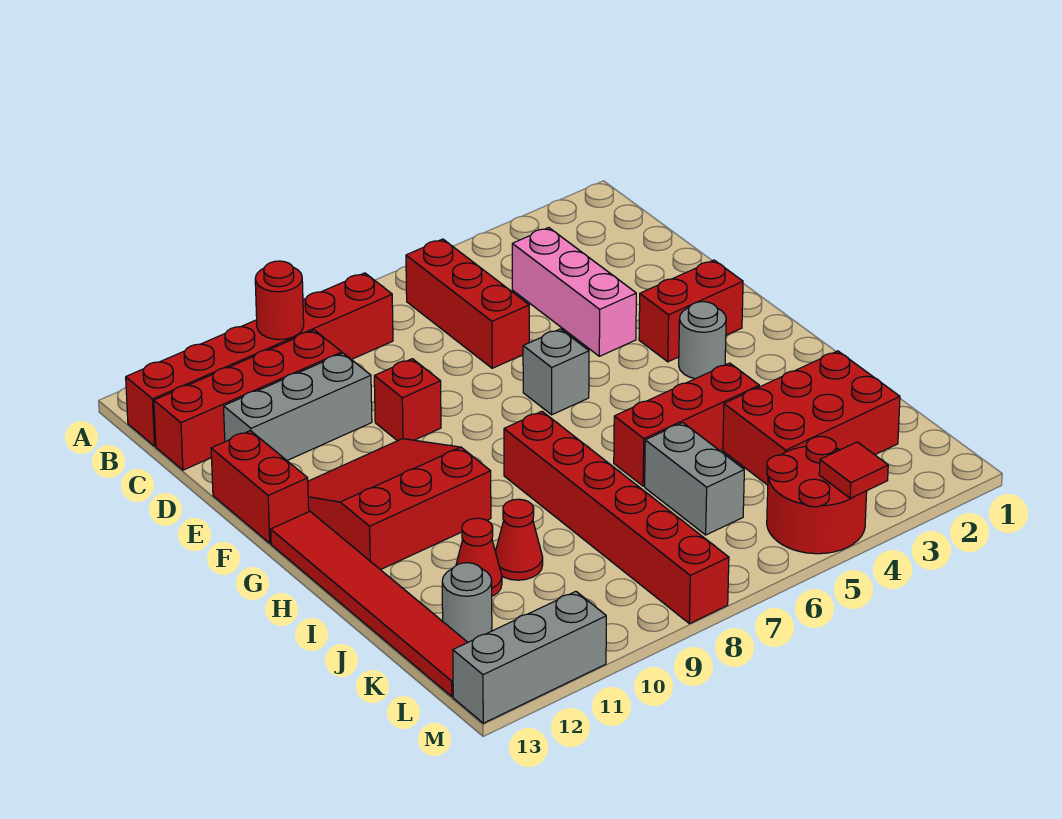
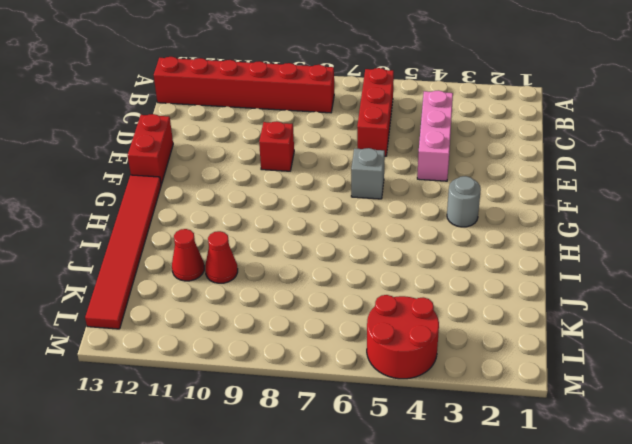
none -> red 1x4 brick [154,330,342,470]
none -> grey 1x3 brick [224,353,372,460]
none -> red 1x2 brick [639,260,743,362]

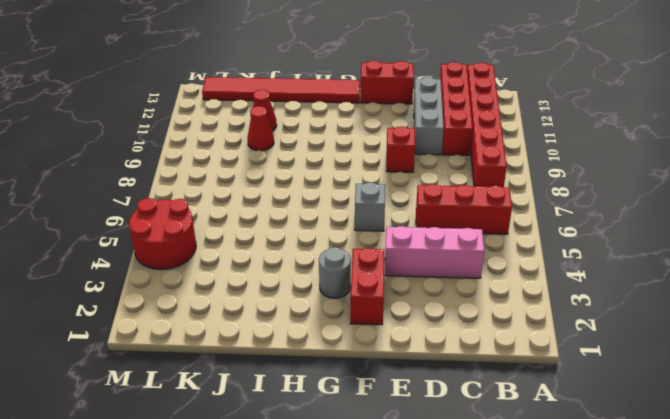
none -> red 3x3 slope [308,439,491,570]
none -> red 1x6 brick [504,411,729,624]
none -> red 1x3 brick [614,363,759,486]

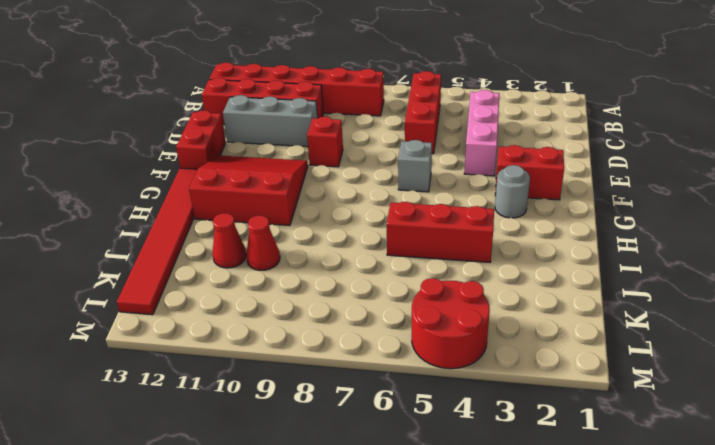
none -> red 1x6 brick [504,411,729,624]
none -> red 2x3 brick [723,351,900,485]
none -> grey 1x2 brick [645,423,744,535]

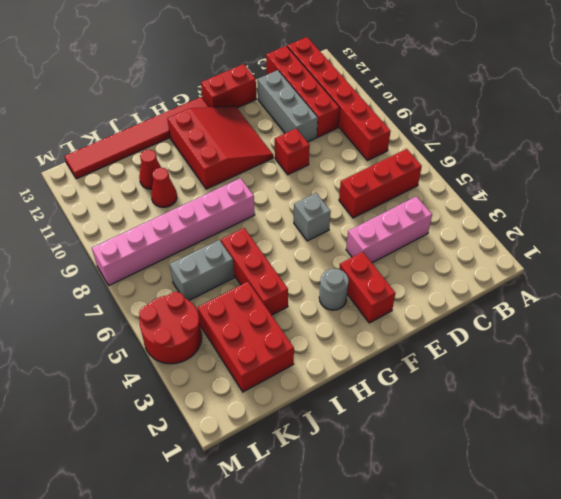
pink 1x6 brick [92,178,255,285] -> red 1x6 brick [504,411,729,624]
none -> grey 1x1 round brick [442,563,492,642]
none -> grey 1x3 brick [453,591,606,723]
none -> red 1x1 round brick [255,261,304,340]

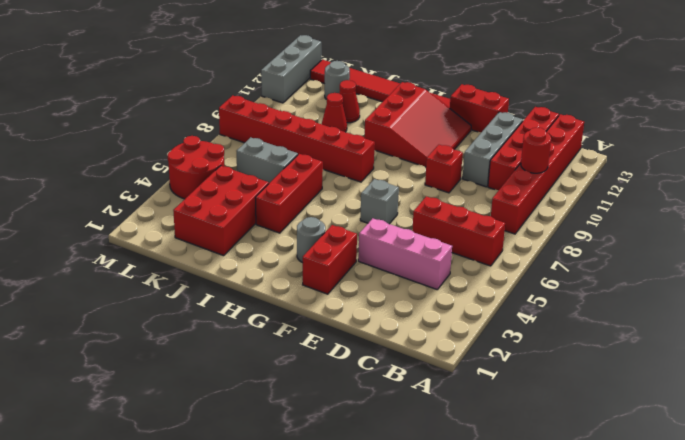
none -> red 1x1 tile [819,442,888,499]

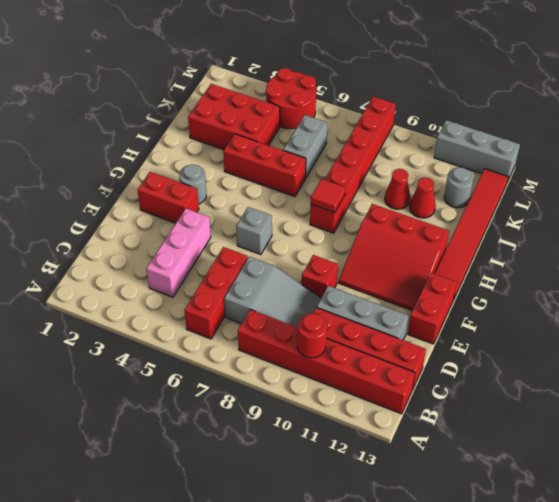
grey 2x3 slope [224,257,321,327] -> none
red 1x1 tile [311,179,346,213] -> red 1x1 tile moved to [819,442,888,499]

